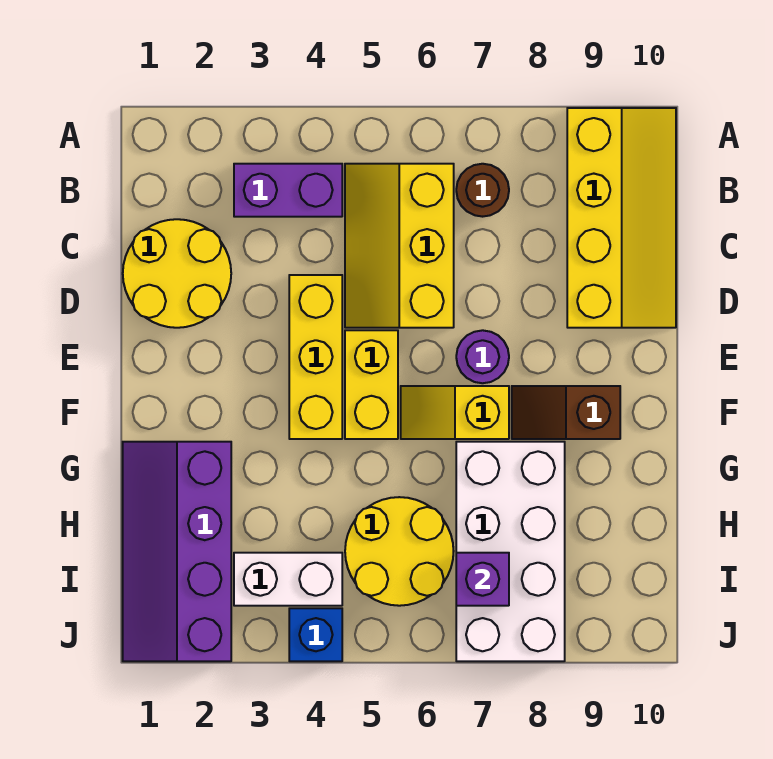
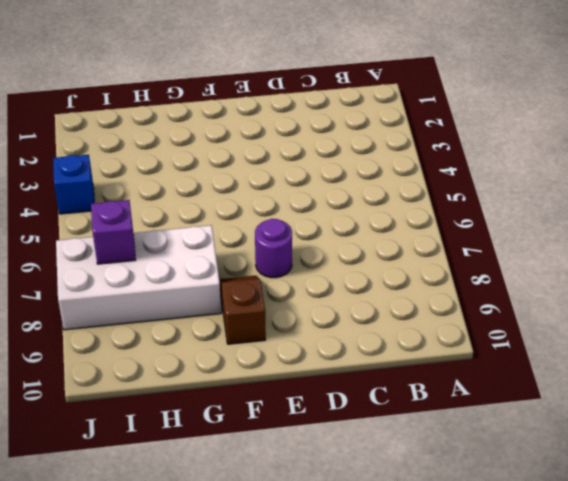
none -> yellow 2x4 slope [567,108,676,328]
none -> purple 1x2 brick [234,164,342,217]
none -> yellow 2x3 slope [345,164,454,328]

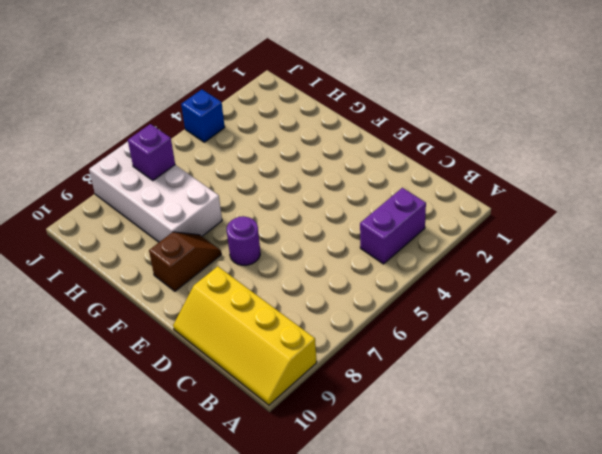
none -> yellow 2x3 slope [345,164,454,328]
none -> brown 1x1 round brick [456,164,509,217]
none -> yellow 2x2 round brick [123,219,231,328]

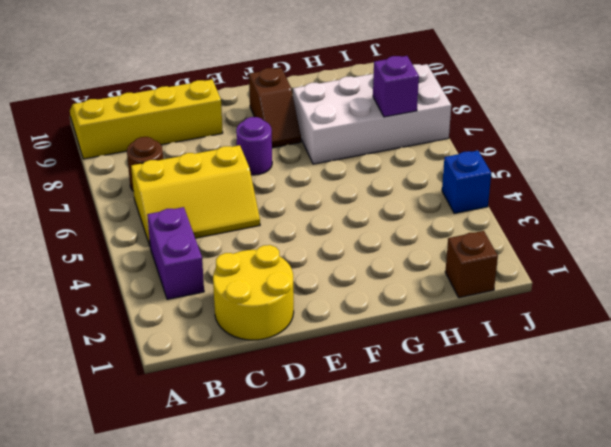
brown 1x1 brick [445,231,498,298] -> purple 2x4 slope [123,442,231,661]
none -> yellow 1x3 brick [289,275,342,439]
none -> yellow 1x2 brick [345,330,398,439]
none -> yellow 1x2 slope [401,386,509,439]

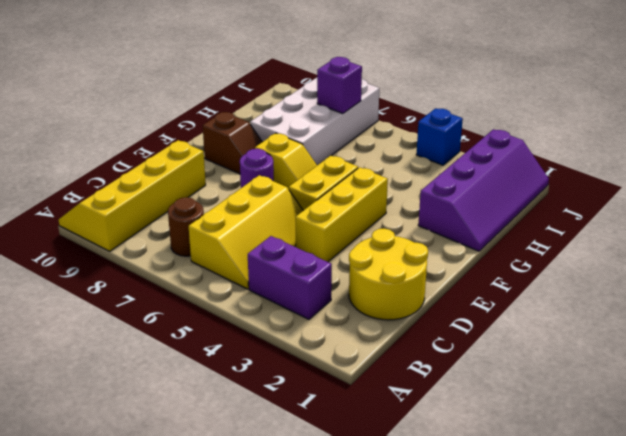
none -> yellow 2x2 round brick [345,497,454,606]
none -> white 1x2 brick [234,553,342,606]

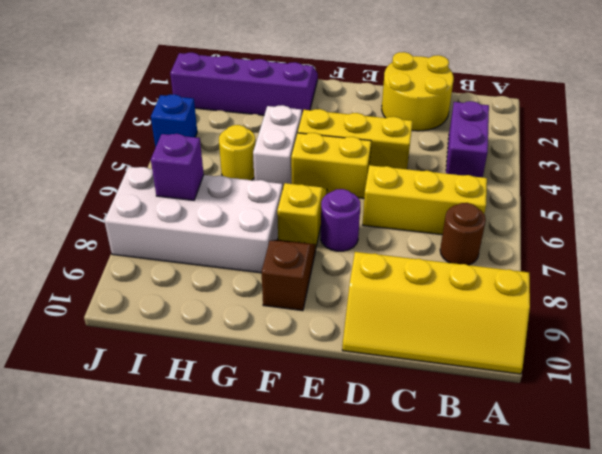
white 1x2 brick [253,105,302,189] -> white 1x2 brick moved to [234,553,342,606]
yellow 1x1 round brick [219,125,255,180] -> yellow 2x2 round brick [345,497,454,606]

